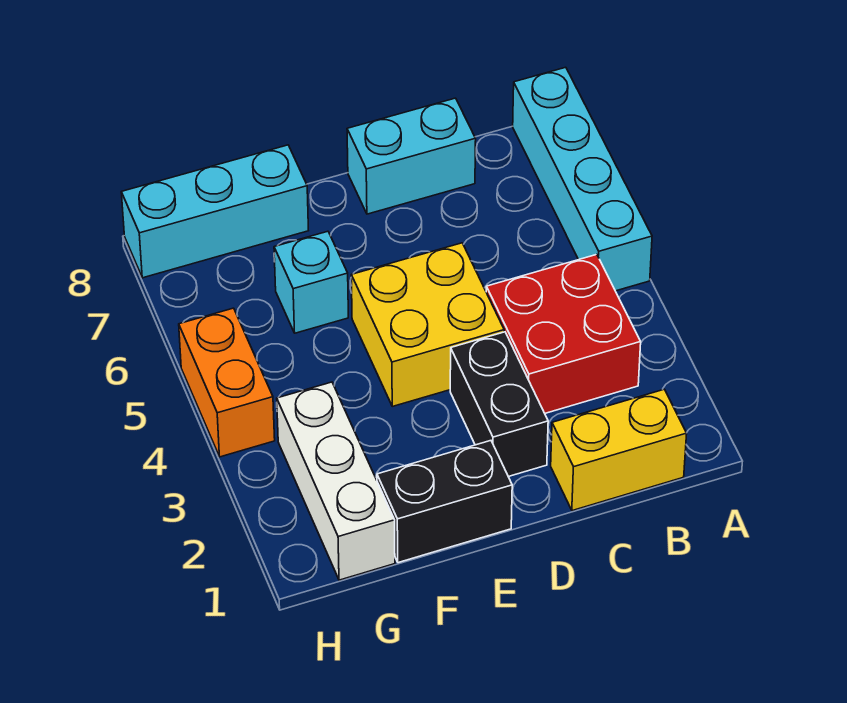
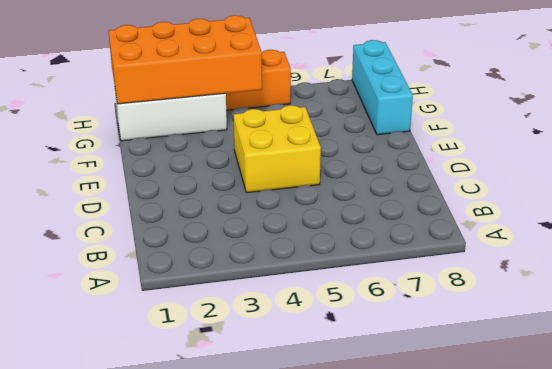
orange 2x4 brick [109,15,262,104] -> none
none -> cyan 1x4 brick [513,67,652,291]
none -> yellow 1x2 brick [551,389,687,511]

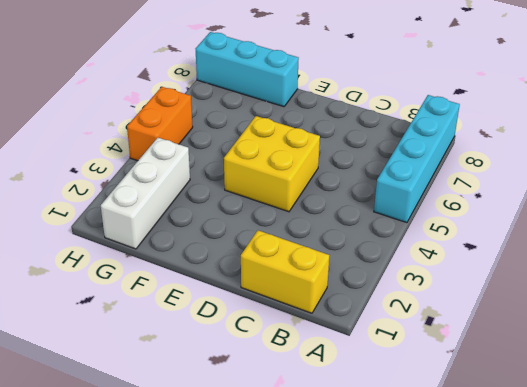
none -> red 2x2 brick [486,255,641,413]
none -> cyan 1x2 brick [347,98,476,214]

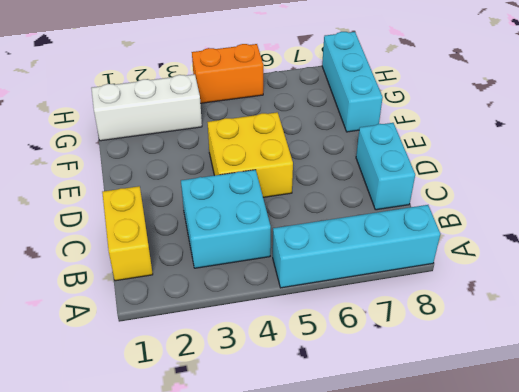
cyan 2x2 brick [181,170,271,268] -> red 2x2 brick [486,255,641,413]
none -> black 1x2 brick [450,332,548,477]
none -> black 1x2 brick [377,441,512,563]

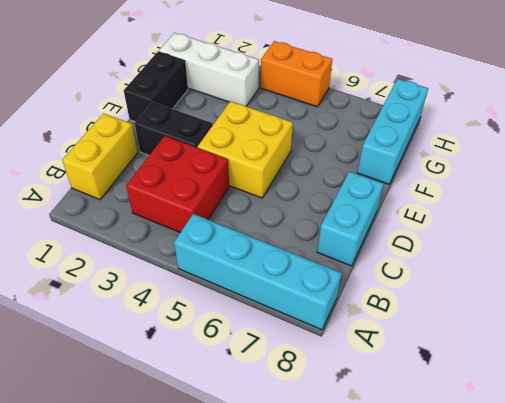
none -> cyan 1x1 brick [274,231,348,333]

